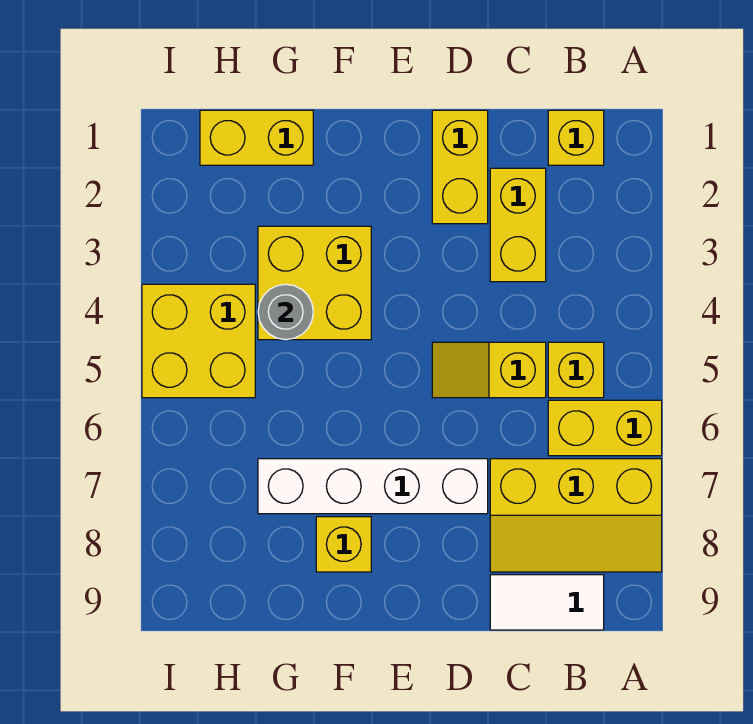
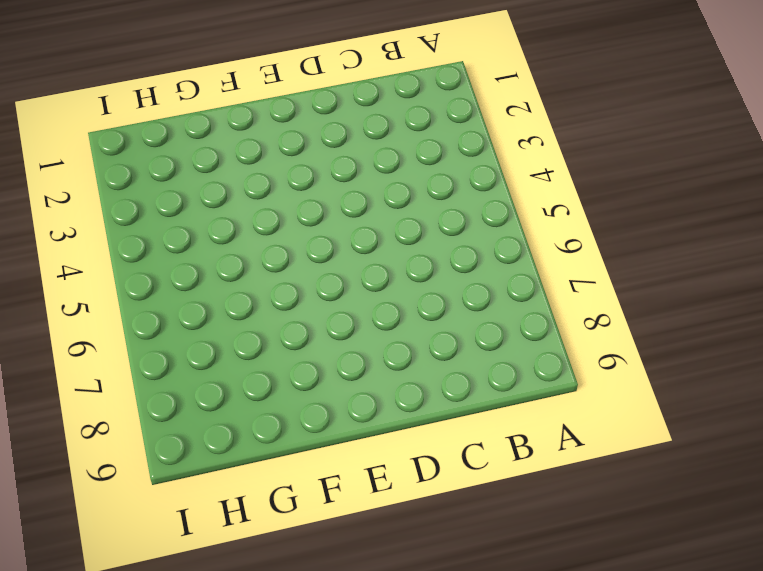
none -> yellow 1x2 brick [548,400,662,456]
none -> yellow 2x3 slope [490,459,662,572]
none -> yellow 1x1 brick [548,110,604,165]

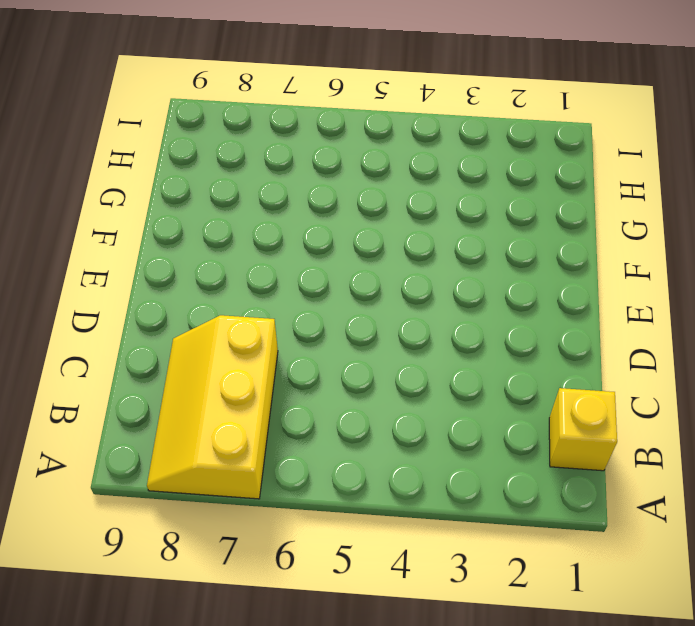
none -> yellow 1x2 brick [548,400,662,456]
none -> yellow 1x1 brick [548,342,604,398]
none -> white 1x2 tile [490,575,604,630]

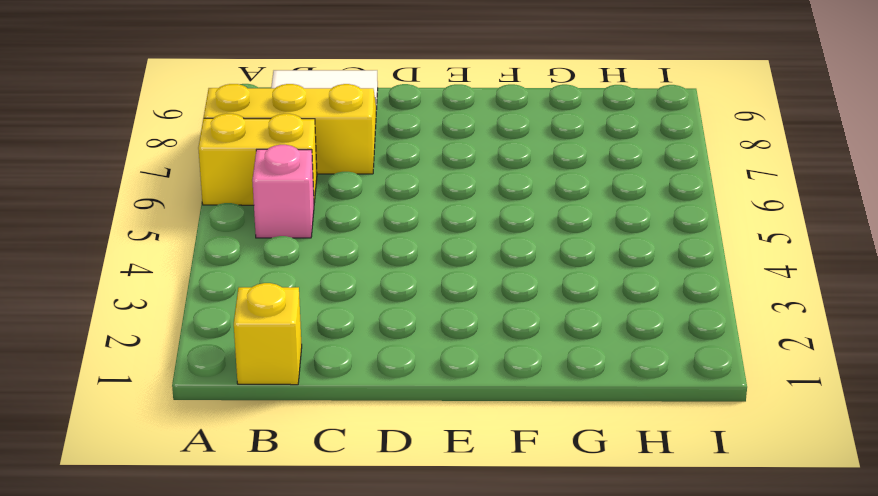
pink 1x1 brick [252,145,314,238] -> yellow 1x1 brick [548,342,604,398]
none -> yellow 1x2 brick [490,168,546,282]
none -> yellow 1x2 slope [432,342,546,398]
none -> yellow 1x2 brick [432,110,488,224]

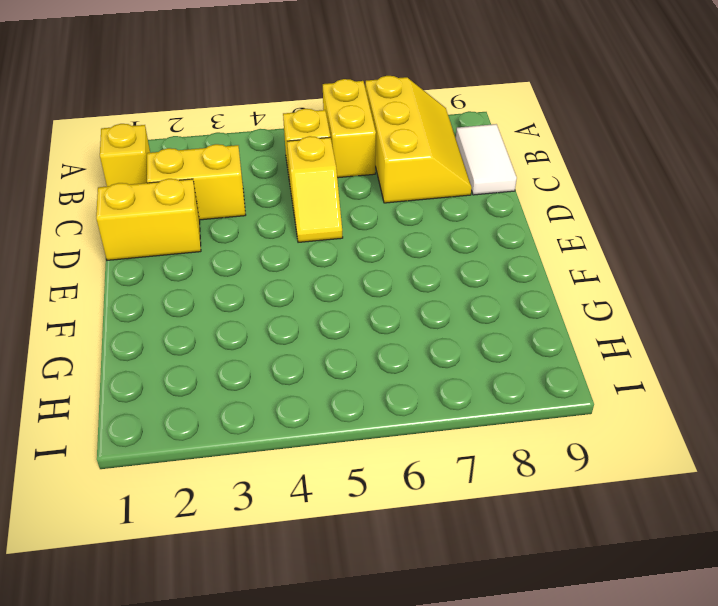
none -> white 1x4 brick [258,459,488,514]
none -> yellow 2x2 brick [258,226,371,340]
none -> yellow 1x1 brick [316,517,371,572]

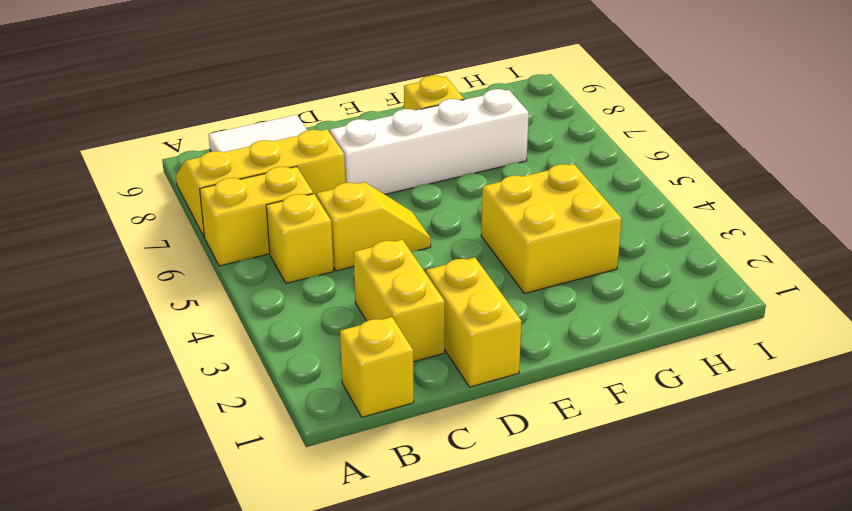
none -> yellow 1x2 brick [200,110,313,165]
none -> yellow 2x2 brick [142,284,255,398]
none -> grey 1x1 round brick [258,284,313,340]

